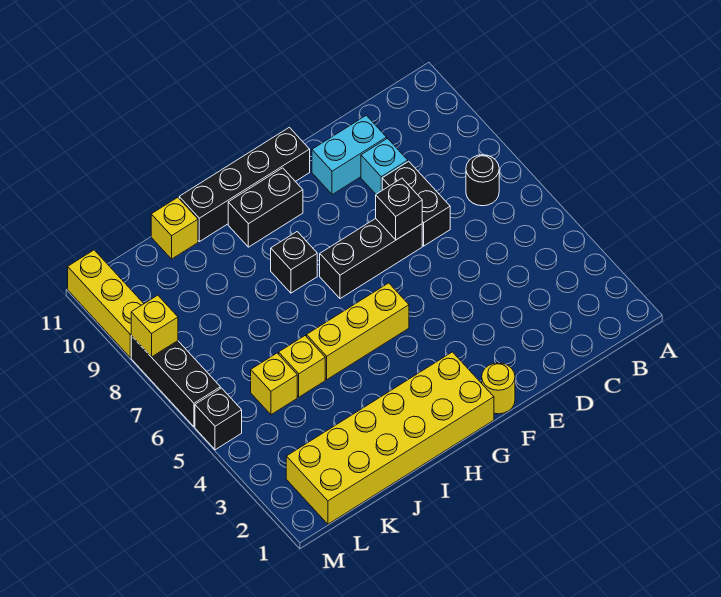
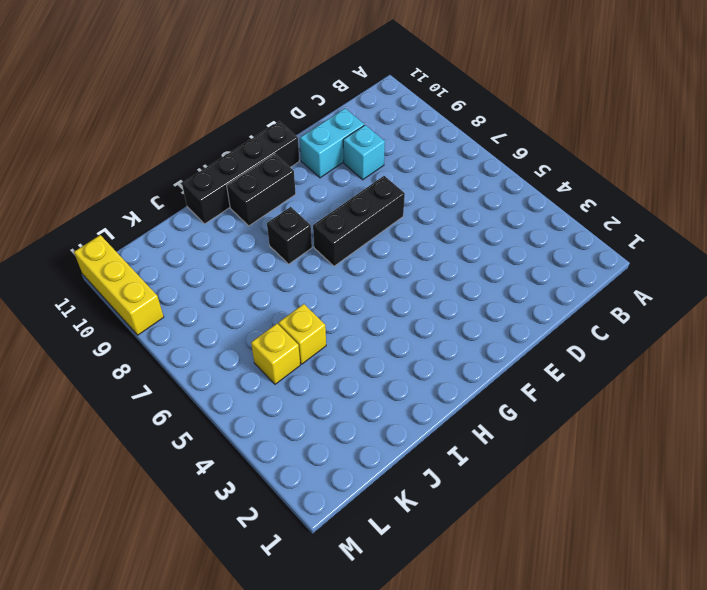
none -> black 1x1 round brick [466,155,499,206]
none -> black 1x2 brick [382,161,450,246]
none -> yellow 1x1 round brick [482,363,515,414]

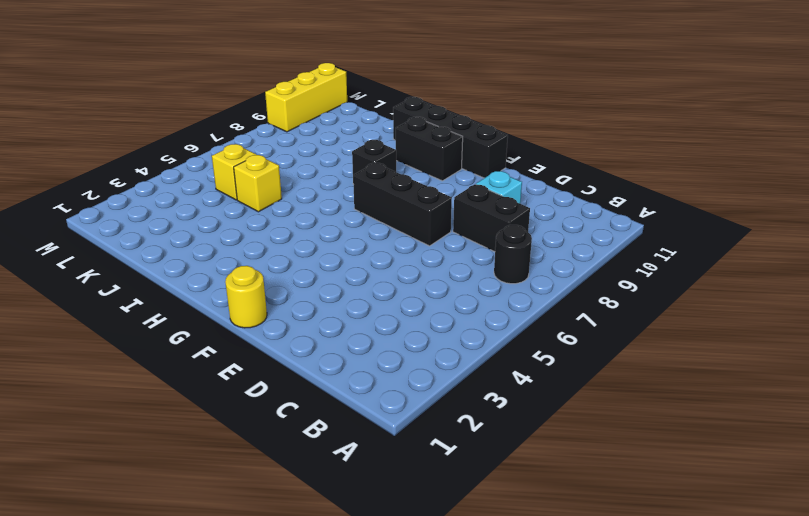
black 1x2 brick [453,184,530,252] -> black 1x2 brick turned to [382,161,450,246]
none -> cyan 1x2 brick [312,115,387,195]
none -> yellow 2x6 brick [286,352,494,524]
none -> yellow 1x3 brick [306,283,409,379]

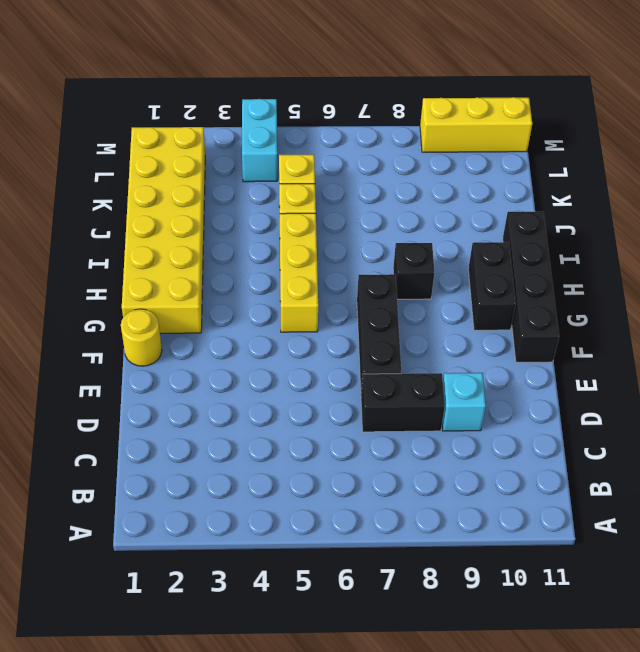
cyan 1x2 brick [242,99,277,182] -> cyan 1x2 brick moved to [312,115,387,195]
none -> black 1x1 round brick [466,155,499,206]
none -> yellow 1x1 brick [151,197,198,259]
none -> black 1x1 brick [195,388,242,450]

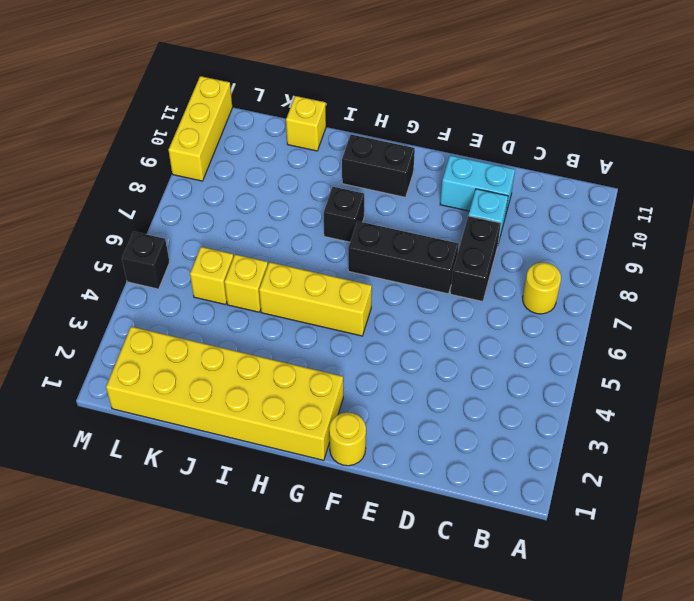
yellow 1x1 round brick [523,262,561,314] -> black 1x1 round brick [466,155,499,206]
none -> black 1x4 brick [179,127,310,242]
none -> black 1x3 brick [131,336,220,427]
none -> black 1x1 brick [376,178,422,240]

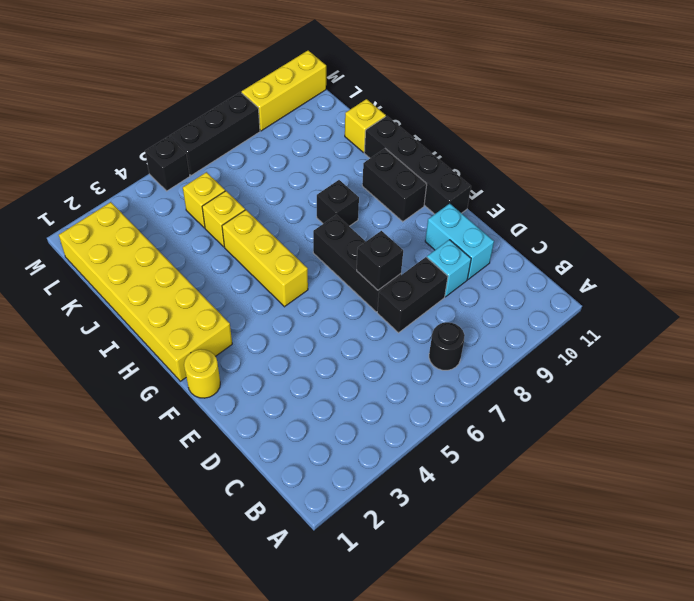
none -> yellow 1x1 brick [131,295,178,357]

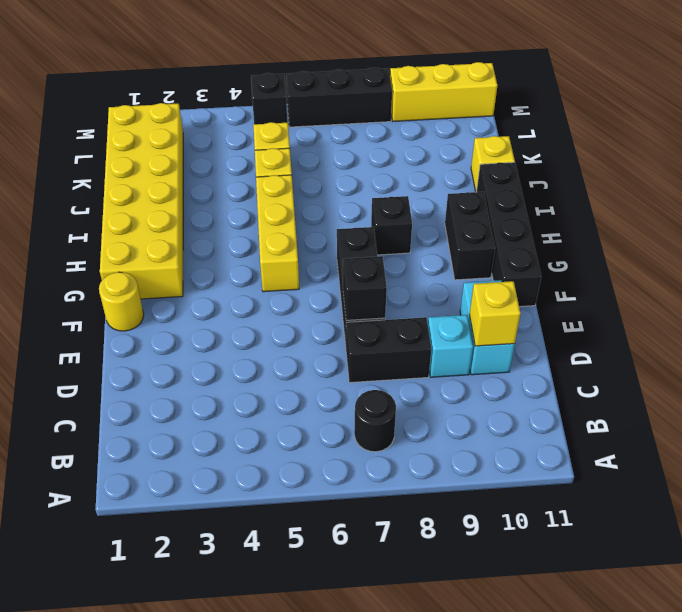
yellow 1x1 brick [470,281,521,346] -> yellow 1x1 brick moved to [131,295,178,357]

